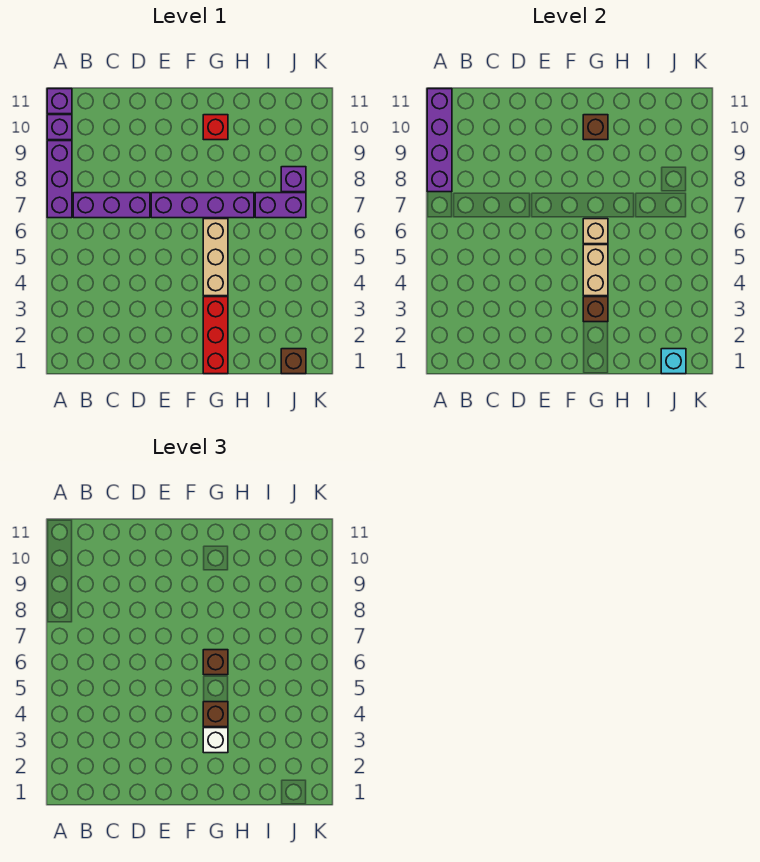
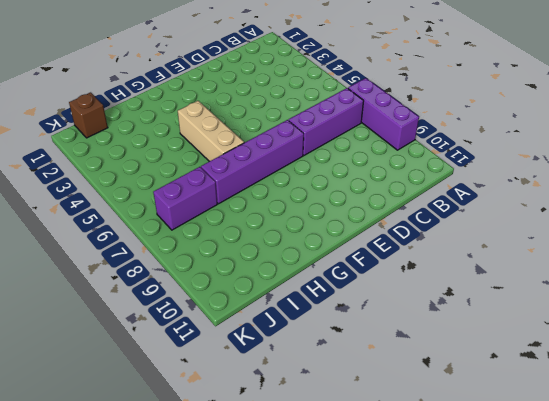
none -> purple 1x1 brick [47,115,72,140]
none -> purple 1x1 brick [47,89,72,114]
none -> red 1x3 brick [203,297,228,374]

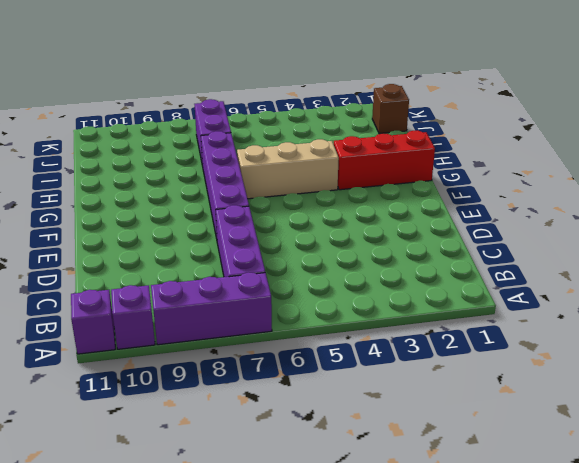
none -> red 1x1 brick [203,115,228,140]
none -> purple 1x1 brick [281,167,306,192]
none -> purple 1x4 brick [427,89,452,192]

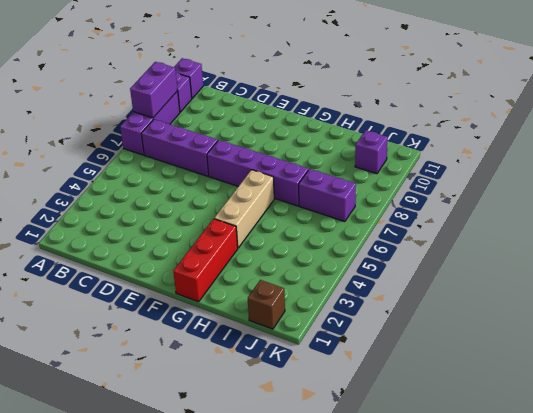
purple 1x2 brick [130,62,178,118] -> purple 1x4 brick [427,89,452,192]
purple 1x1 brick [355,130,388,174] -> purple 1x1 brick moved to [281,167,306,192]
none -> red 1x1 brick [203,115,228,140]
none -> brown 1x1 brick [583,297,608,322]
none -> tan 1x2 brick [583,245,608,296]

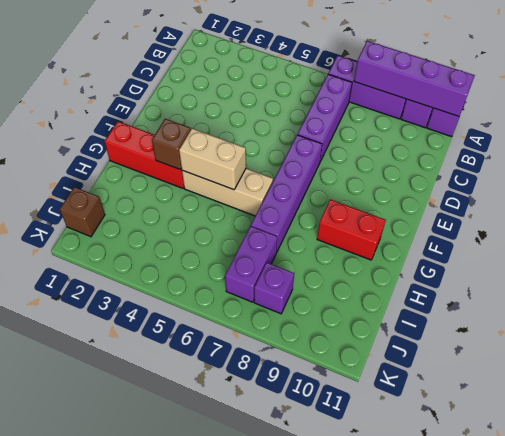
red 1x2 brick [317,199,386,260] -> red 1x1 brick [203,115,228,140]
none -> tan 1x1 brick [583,219,608,244]
none -> brown 1x1 brick [583,115,608,140]
none -> cyan 1x1 brick [661,349,686,374]

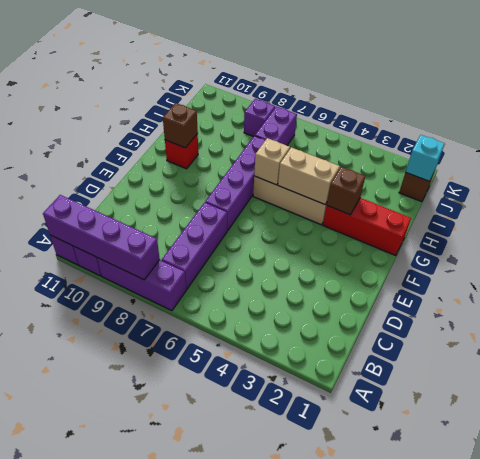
none -> white 1x1 brick [203,728,228,753]
none -> brown 1x1 brick [203,702,228,727]
none -> brown 1x1 brick [203,650,228,675]

